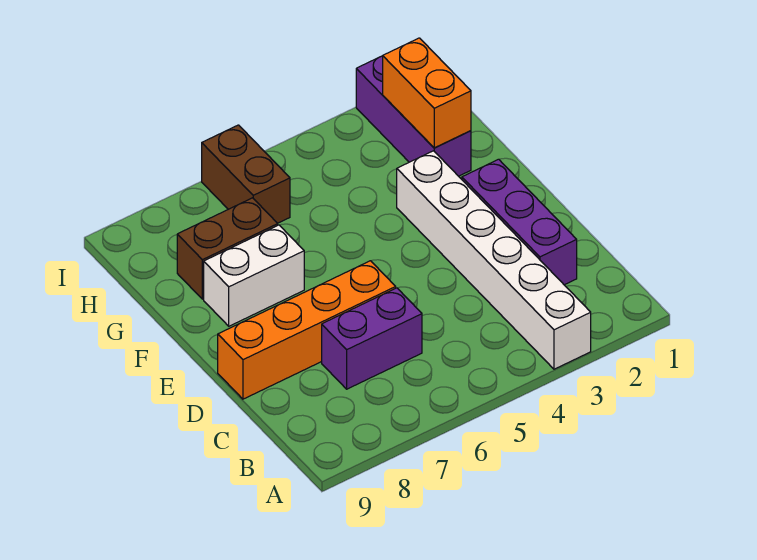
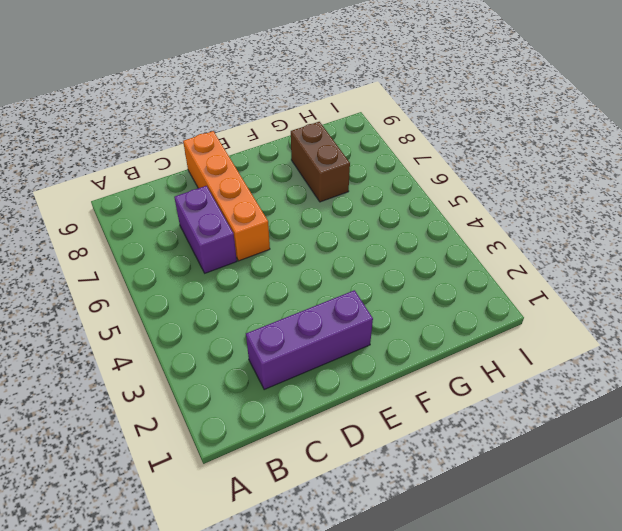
none -> white 1x6 brick [397,151,591,369]
none -> white 1x2 brick [204,225,304,326]

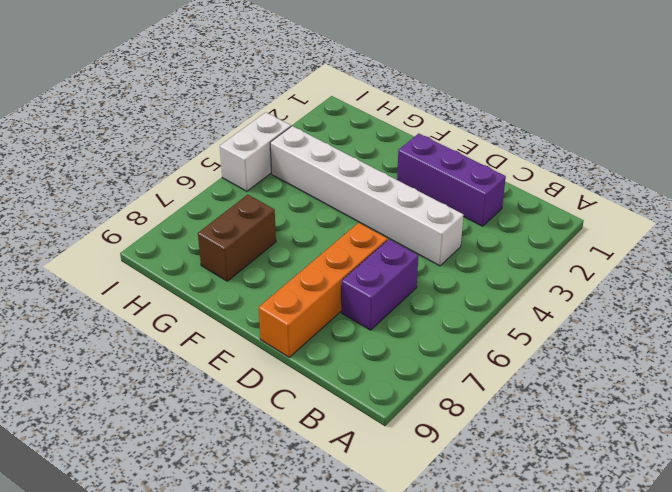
white 1x6 brick [270,126,463,266] -> white 1x6 brick moved to [397,151,591,369]
white 1x2 brick [220,112,291,191] -> white 1x2 brick moved to [204,225,304,326]
none -> purple 1x3 brick [356,56,471,176]
none -> brown 1x2 brick [202,125,290,223]

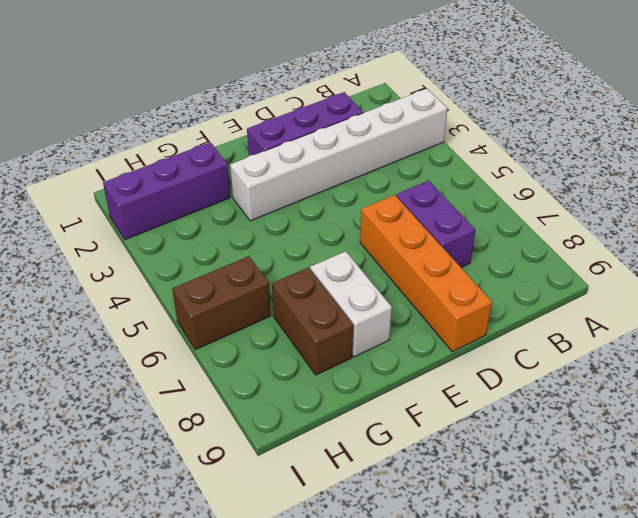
none -> orange 1x2 brick [383,38,471,148]

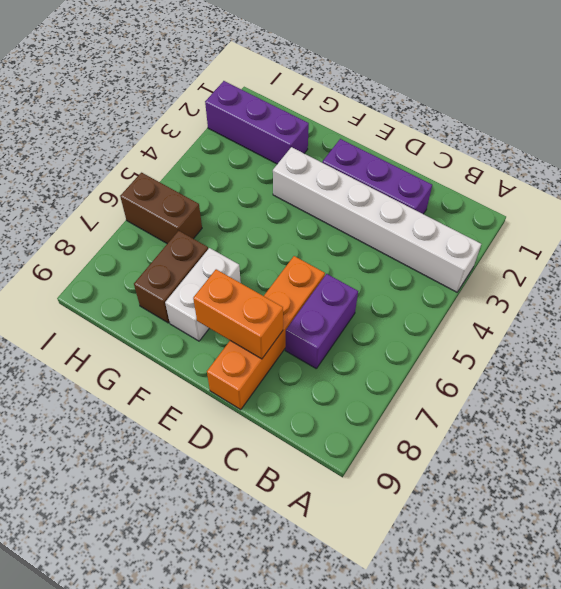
orange 1x2 brick [193,269,283,359] -> orange 1x2 brick moved to [383,38,471,148]

